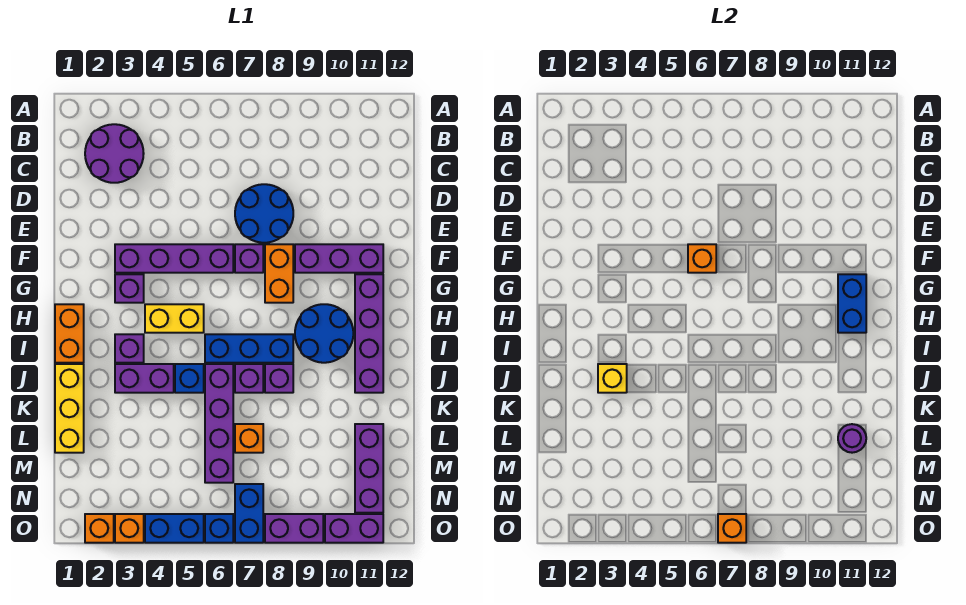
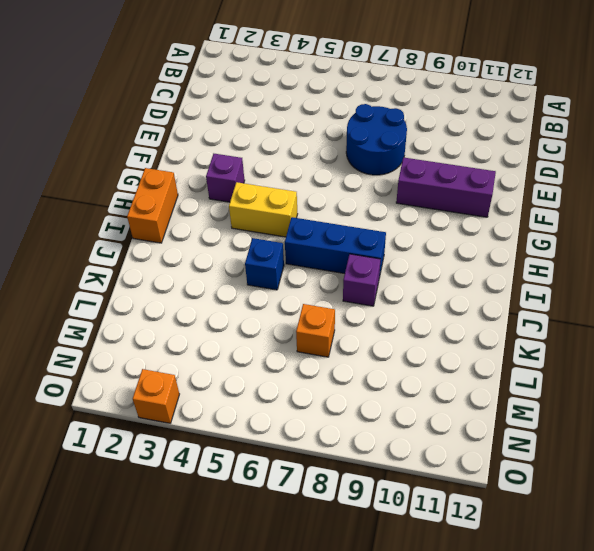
none -> purple 2x2 round brick [85,124,144,183]
none -> purple 1x4 brick [115,244,233,273]
none -> purple 1x1 brick [235,244,263,273]
none -> orange 1x2 brick [265,244,293,303]

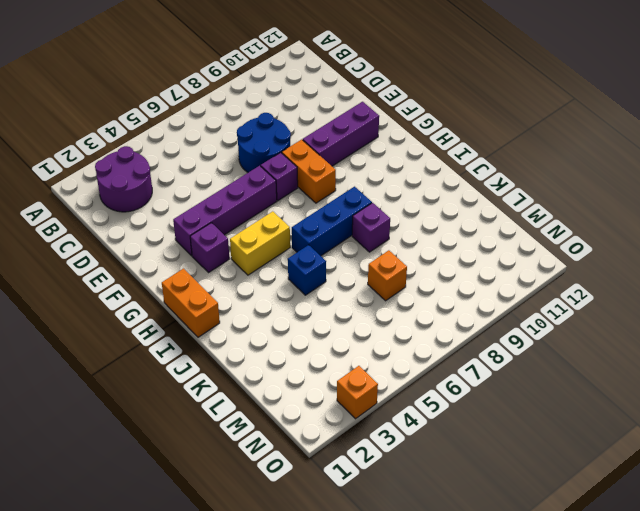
none -> purple 1x4 brick [355,274,383,393]
none -> blue 2x2 round brick [295,304,353,363]
none -> purple 1x1 brick [115,334,144,363]
none -> yellow 1x3 brick [55,364,84,453]

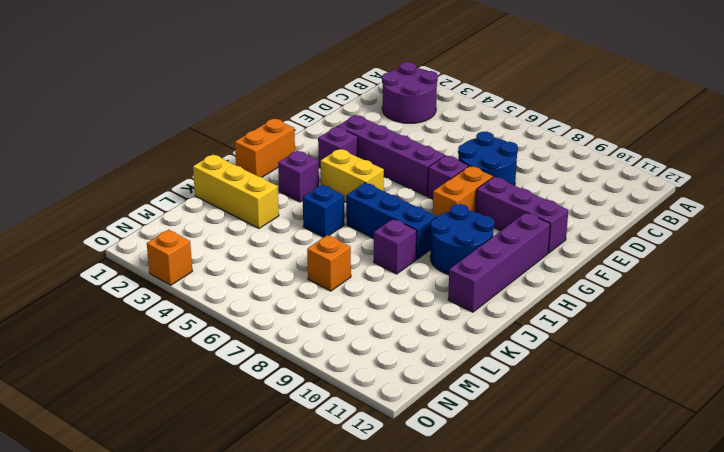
yellow 1x3 brick [193,155,279,228] -> yellow 1x3 brick turned to [55,364,84,453]
none -> purple 1x2 brick [115,364,174,393]
none -> purple 1x4 brick [205,364,233,483]
none -> purple 1x1 brick [235,364,263,393]
none -> purple 1x3 brick [355,424,383,513]

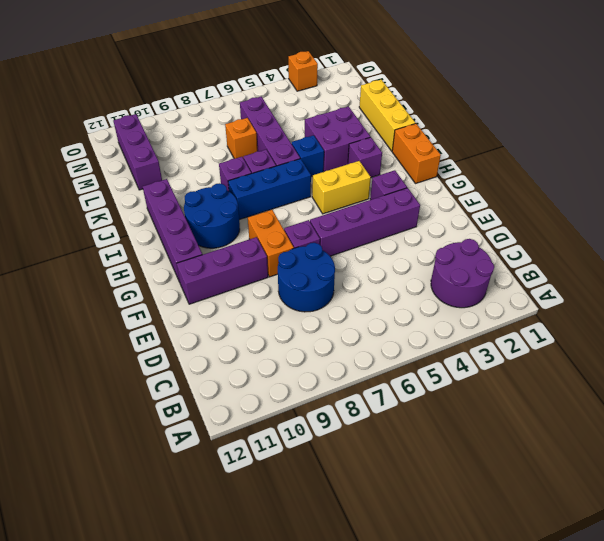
purple 2x2 brick [305,106,370,172] -> purple 1x2 brick [115,364,174,393]
none -> blue 1x2 brick [235,484,263,543]
none -> orange 1x1 brick [85,514,114,543]
none -> blue 1x2 brick [145,514,204,543]
none -> blue 1x1 brick [205,514,233,543]

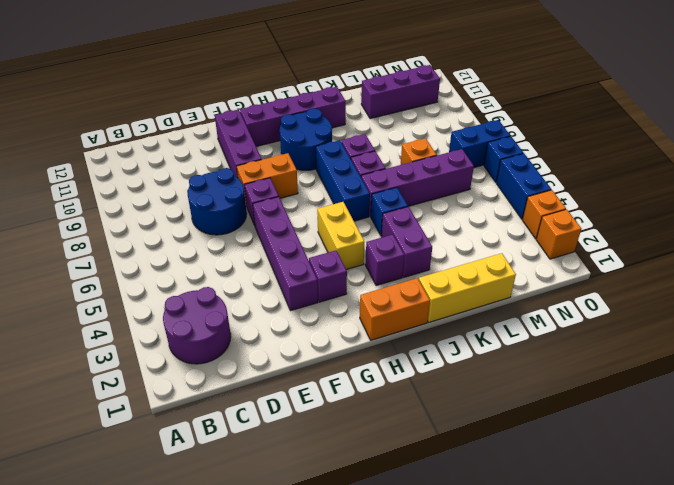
none -> purple 1x2 brick [265,514,323,543]
none -> purple 1x2 brick [325,514,383,543]
none -> orange 1x1 brick [688,244,716,273]
none -> blue 1x2 brick [838,274,866,333]

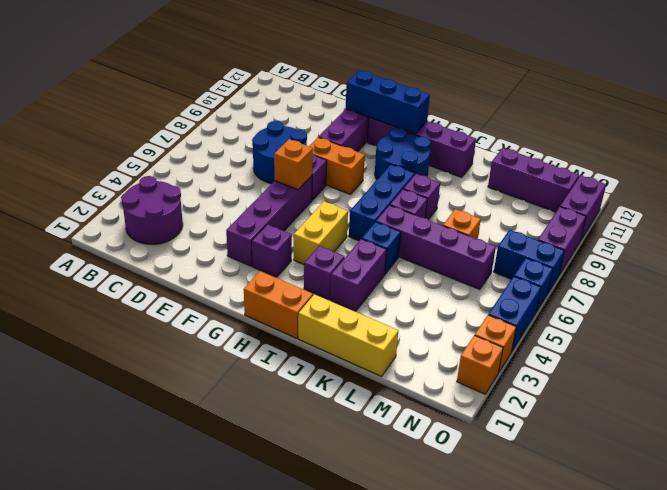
blue 1x3 brick [346,70,430,134] -> blue 1x2 brick [838,274,866,333]
none -> yellow 1x1 brick [598,364,627,393]
none -> purple 1x1 round brick [838,424,866,453]
none -> orange 1x1 brick [718,514,746,543]

